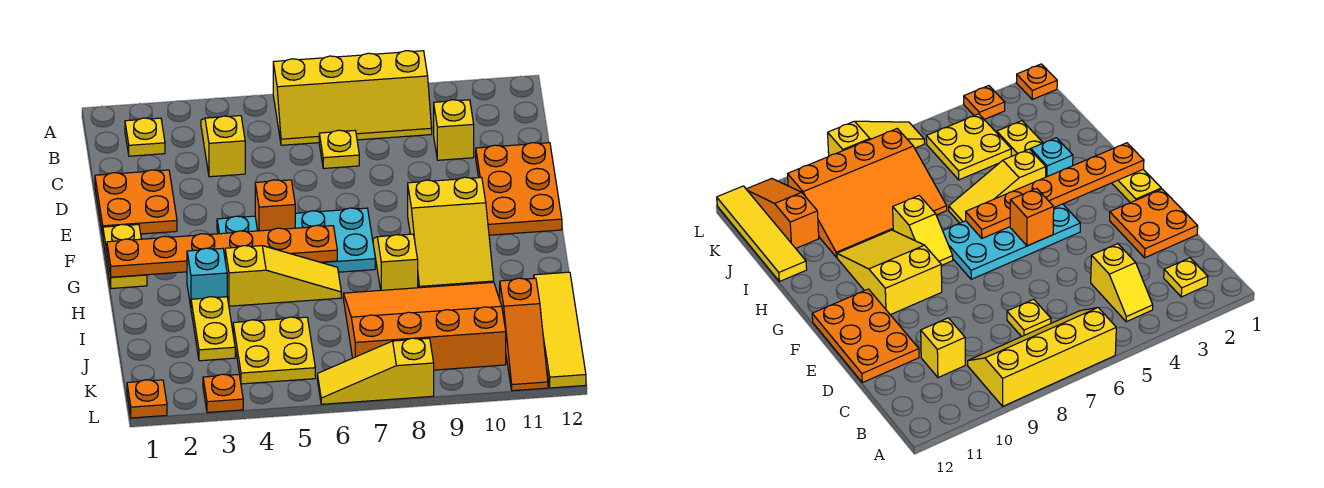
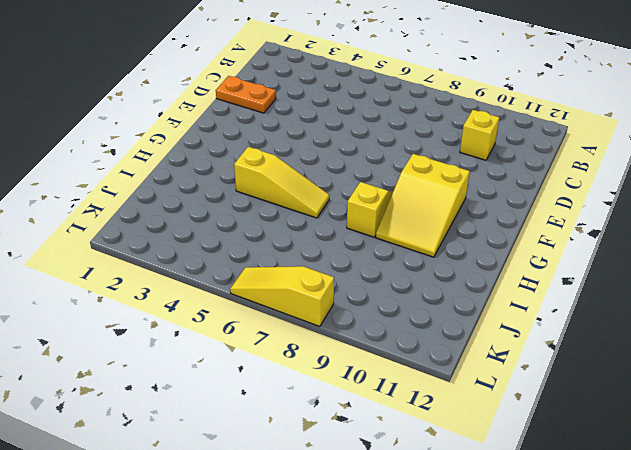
orange 1x2 plate [216,76,276,113] -> orange 2x2 plate [95,170,177,235]
none -> yellow 2x4 slope [273,51,432,145]
none -> yellow 1x1 plate [125,118,165,156]
none -> yellow 1x2 slope [201,116,245,177]

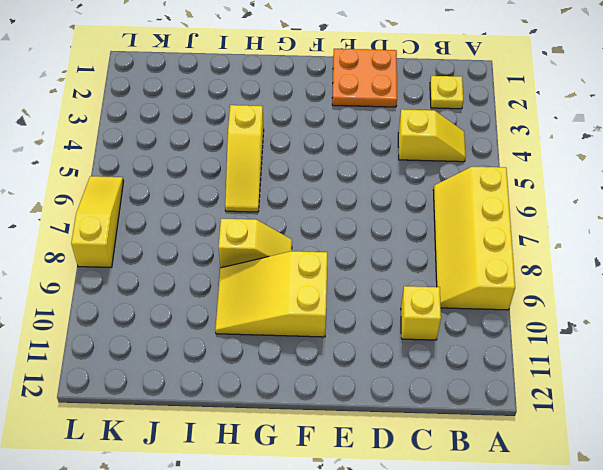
none -> yellow 1x1 plate [319,130,359,169]
none -> orange 2x3 plate [476,143,562,235]
none -> yellow 1x2 plate [103,224,147,288]

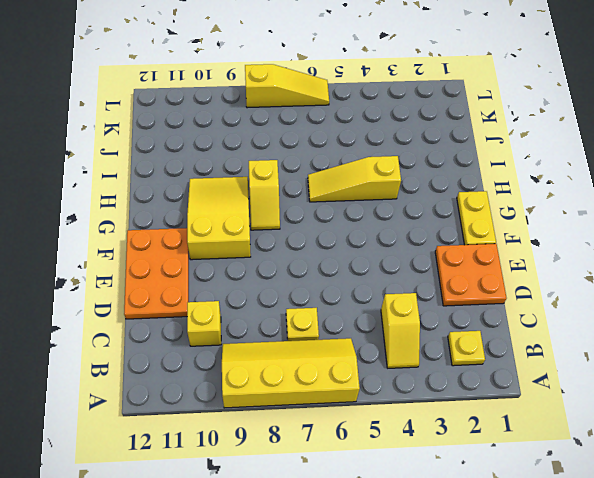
none -> cyan 2x4 plate [217,208,375,272]
none -> cyan 1x1 brick [187,248,227,306]
none -> yellow 1x2 plate [191,297,235,361]

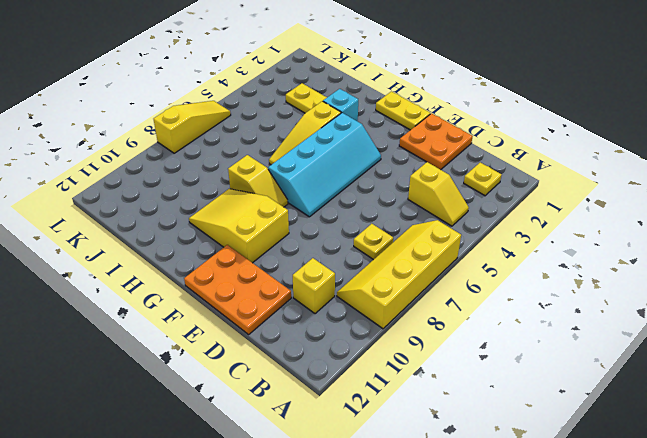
cyan 2x4 slope [268,113,381,217] -> cyan 2x4 plate [217,208,375,272]
none -> orange 3x4 slope [343,282,506,370]
none -> yellow 1x4 tile [534,272,586,388]
none -> yellow 2x2 plate [233,317,315,384]

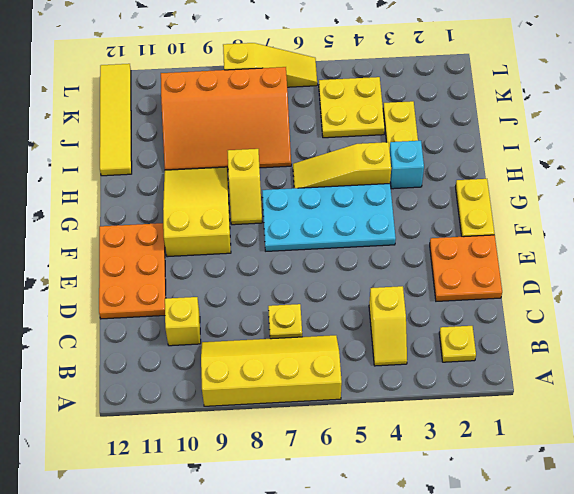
none -> orange 1x3 slope [500,278,548,391]
none -> orange 1x1 plate [127,380,167,418]
none -> orange 1x1 plate [203,374,243,413]

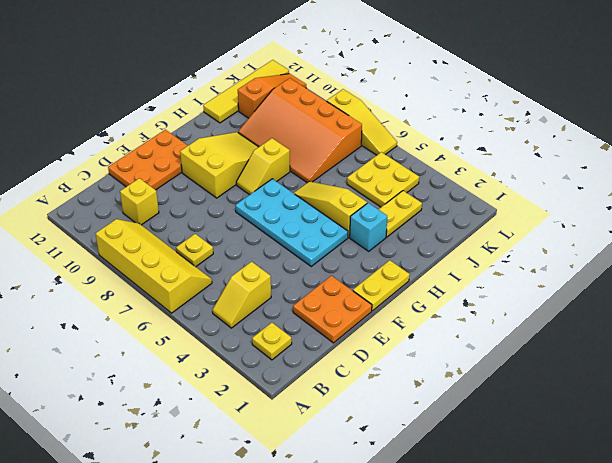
none -> orange 1x1 plate [127,380,167,418]
none -> orange 1x1 plate [203,374,243,413]
none -> orange 1x1 brick [255,180,295,231]

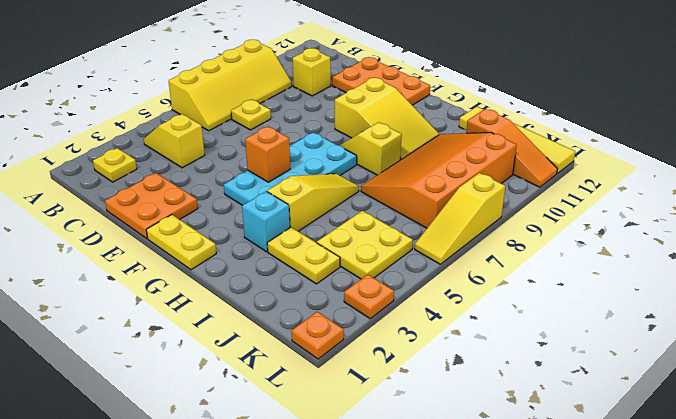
none -> orange 1x6 plate [107,225,337,277]

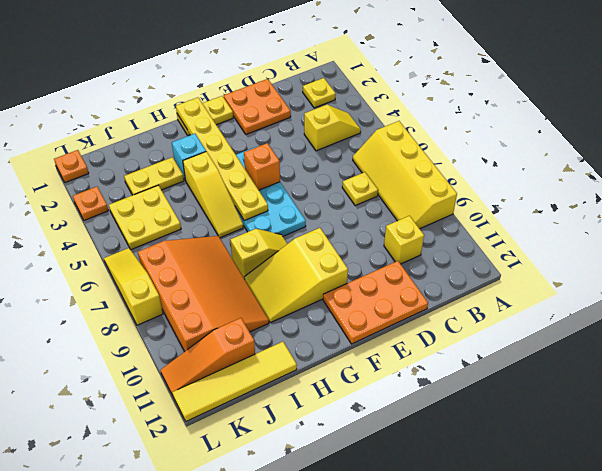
yellow 1x6 plate [176,98,268,221] -> orange 1x6 plate [107,225,337,277]

